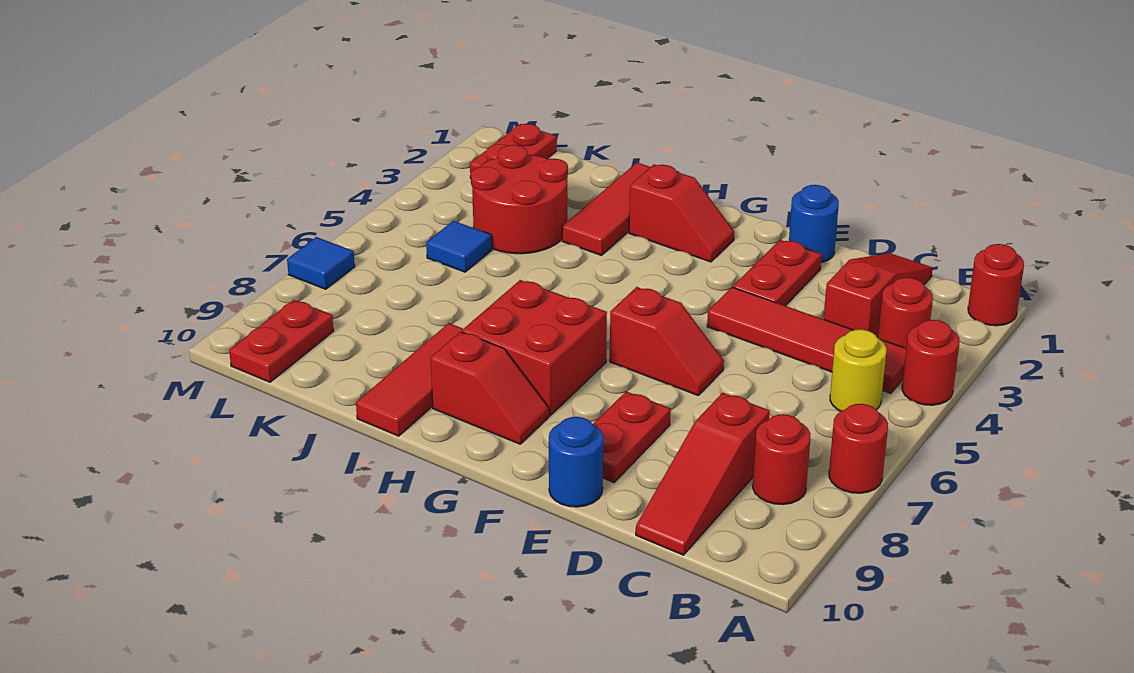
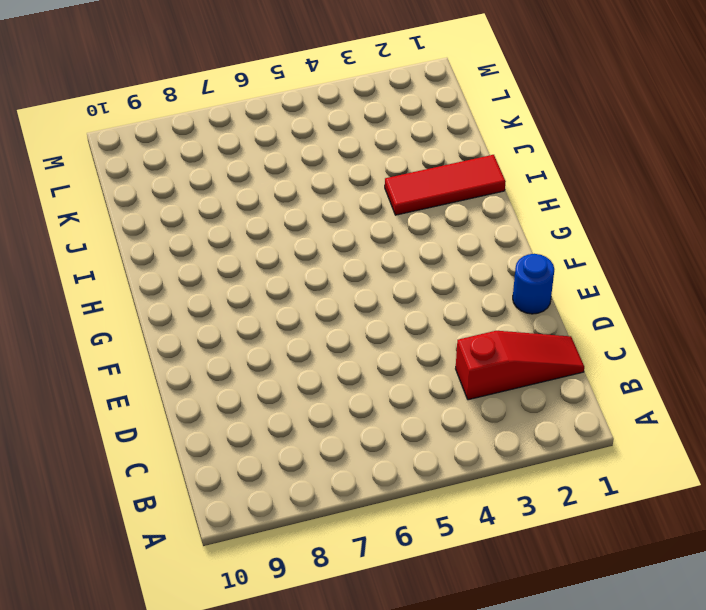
none -> red 1x1 round brick [968,244,1024,326]
none -> red 1x1 round brick [902,320,960,405]
none -> red 1x1 round brick [829,404,888,493]

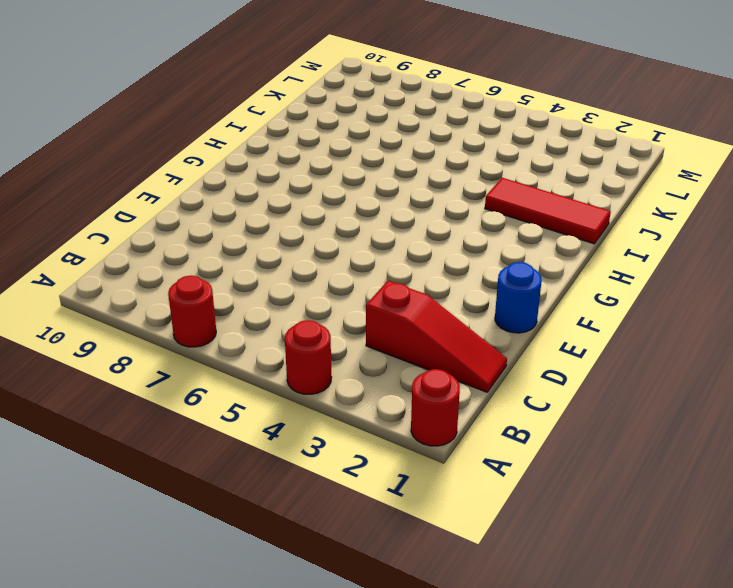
none -> red 1x1 round brick [878,277,933,348]
none -> red 1x4 tile [707,287,906,393]
none -> yellow 1x1 round brick [830,329,886,411]

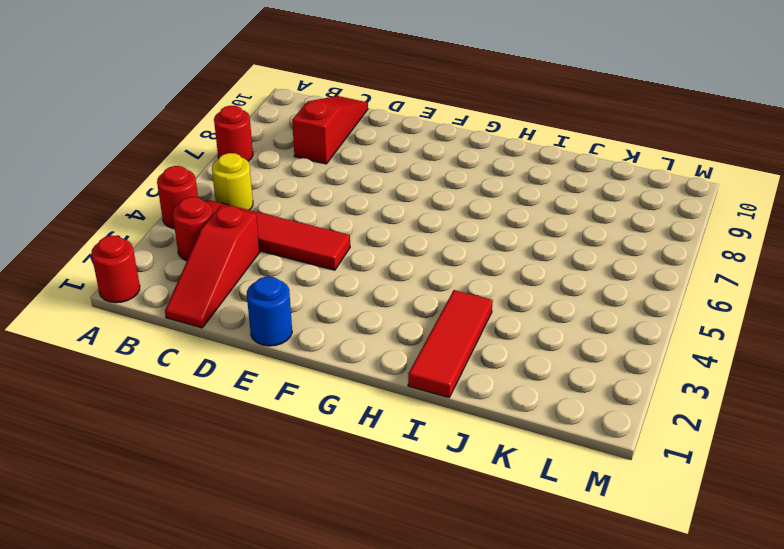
none -> red 1x1 round brick [753,414,810,504]
none -> red 1x2 plate [733,240,822,306]
none -> red 1x2 slope [610,287,724,395]

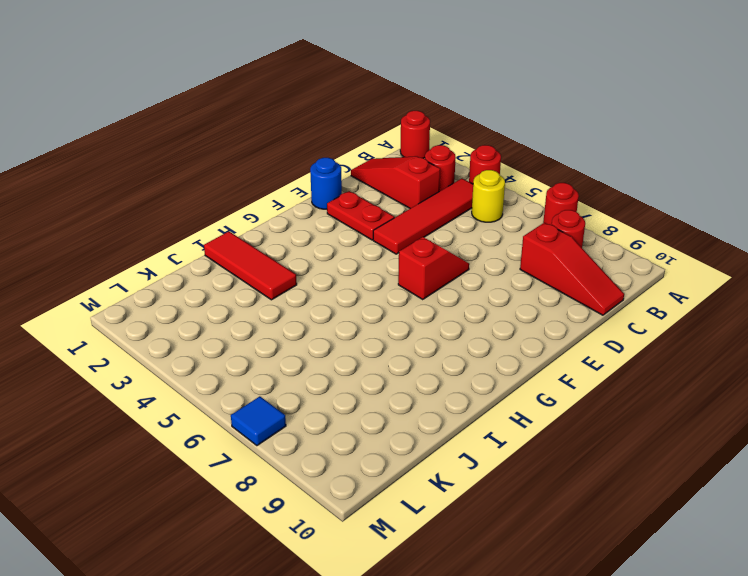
none -> red 1x2 plate [593,391,671,482]
none -> blue 1x1 round brick [549,417,603,507]
none -> red 1x2 slope [629,165,734,262]

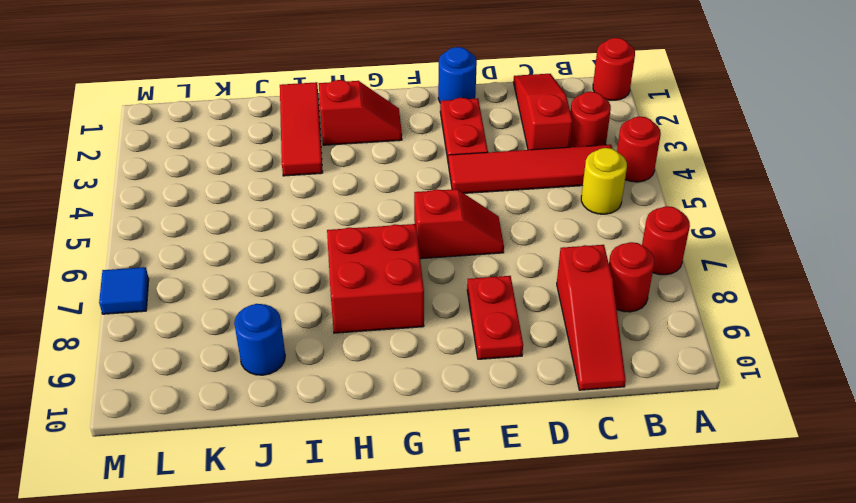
blue 1x1 round brick [234,304,285,375] -> blue 1x1 round brick moved to [549,417,603,507]
none -> red 1x2 slope [430,332,549,444]
none -> red 1x3 tile [356,323,463,436]
none -> red 2x2 round brick [471,145,568,254]

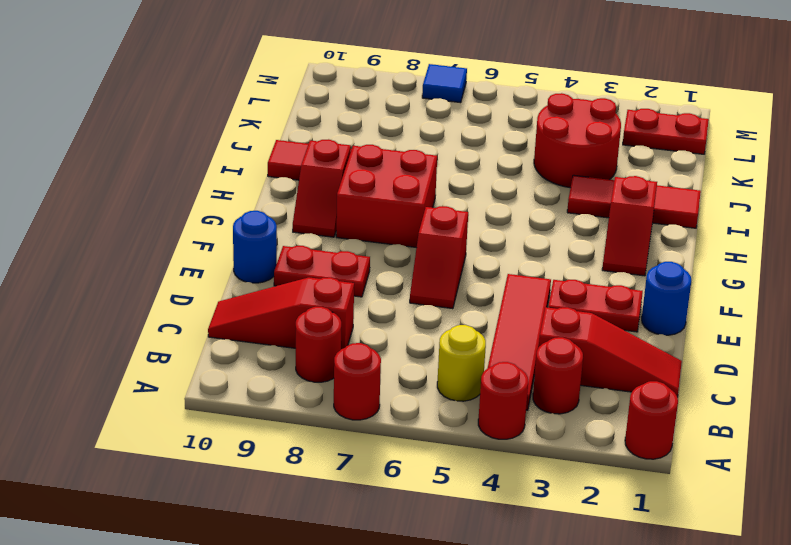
none -> blue 1x1 tile [426,221,492,272]
none -> red 1x2 plate [229,300,333,382]

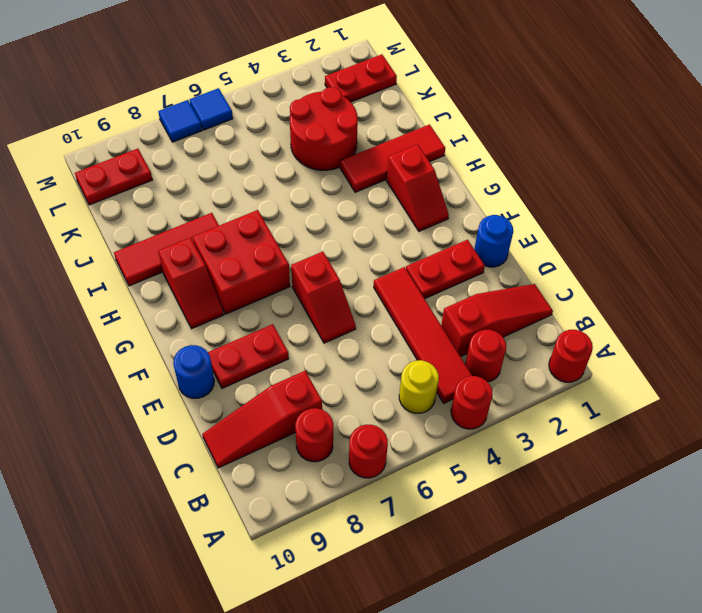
blue 1x1 tile [190,88,233,130] -> blue 1x1 tile moved to [426,221,492,272]

